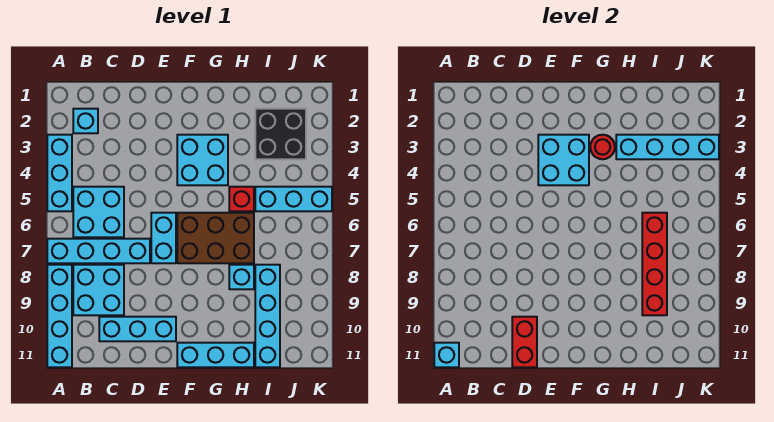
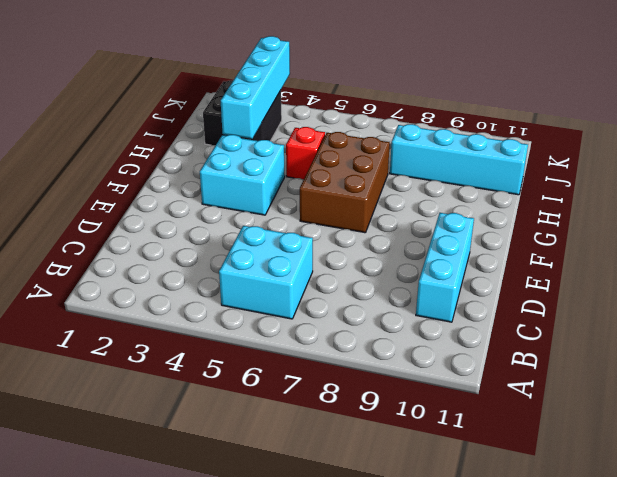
none -> cyan 1x3 brick [47,135,72,211]
none -> cyan 1x4 brick [47,239,150,263]
none -> cyan 1x4 brick [47,265,72,367]

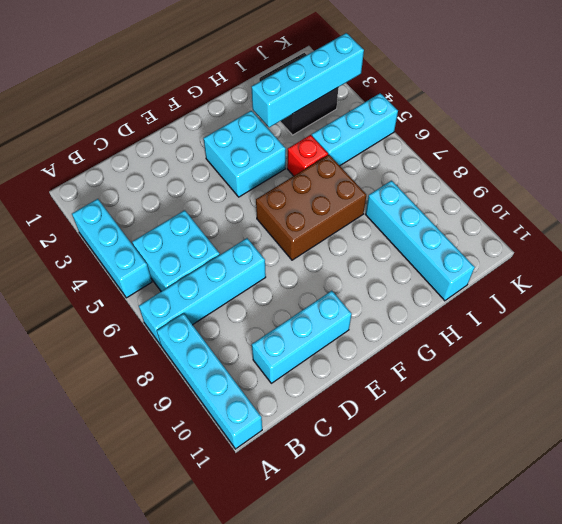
none -> cyan 1x1 brick [73,109,98,133]
none -> cyan 2x2 brick [73,265,124,315]
none -> cyan 1x2 brick [151,213,176,263]

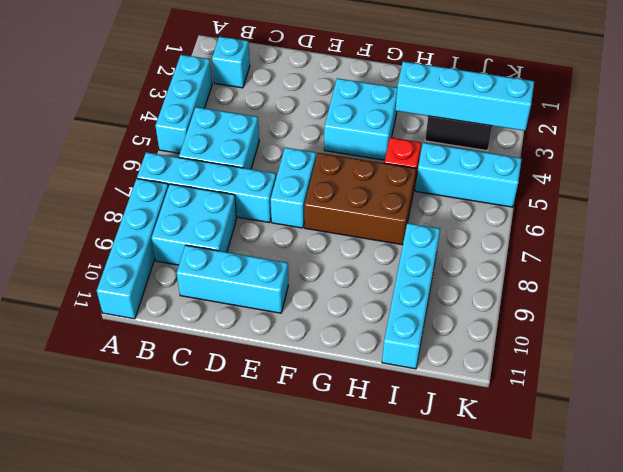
none -> cyan 1x3 brick [177,343,254,367]
none -> cyan 1x1 brick [229,265,254,289]
none -> cyan 1x1 brick [434,343,459,367]

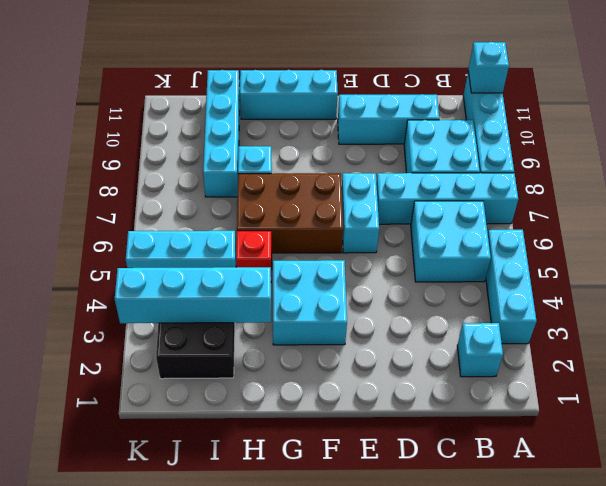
none -> red 1x2 brick [512,317,537,367]
none -> cyan 2x2 brick [538,135,589,185]
none -> red 1x1 round brick [590,135,615,159]

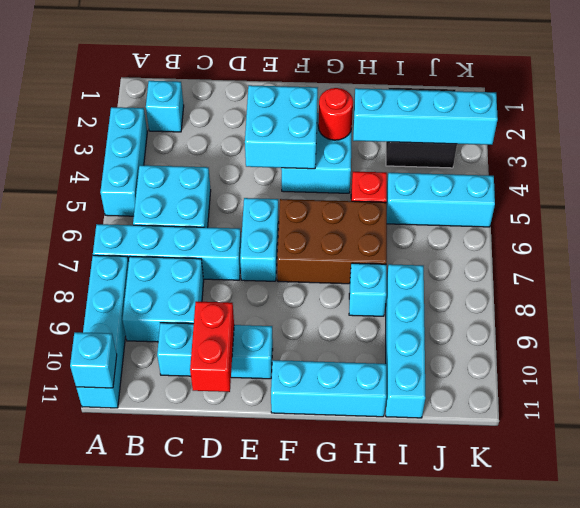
none -> red 1x4 brick [642,213,667,315]

